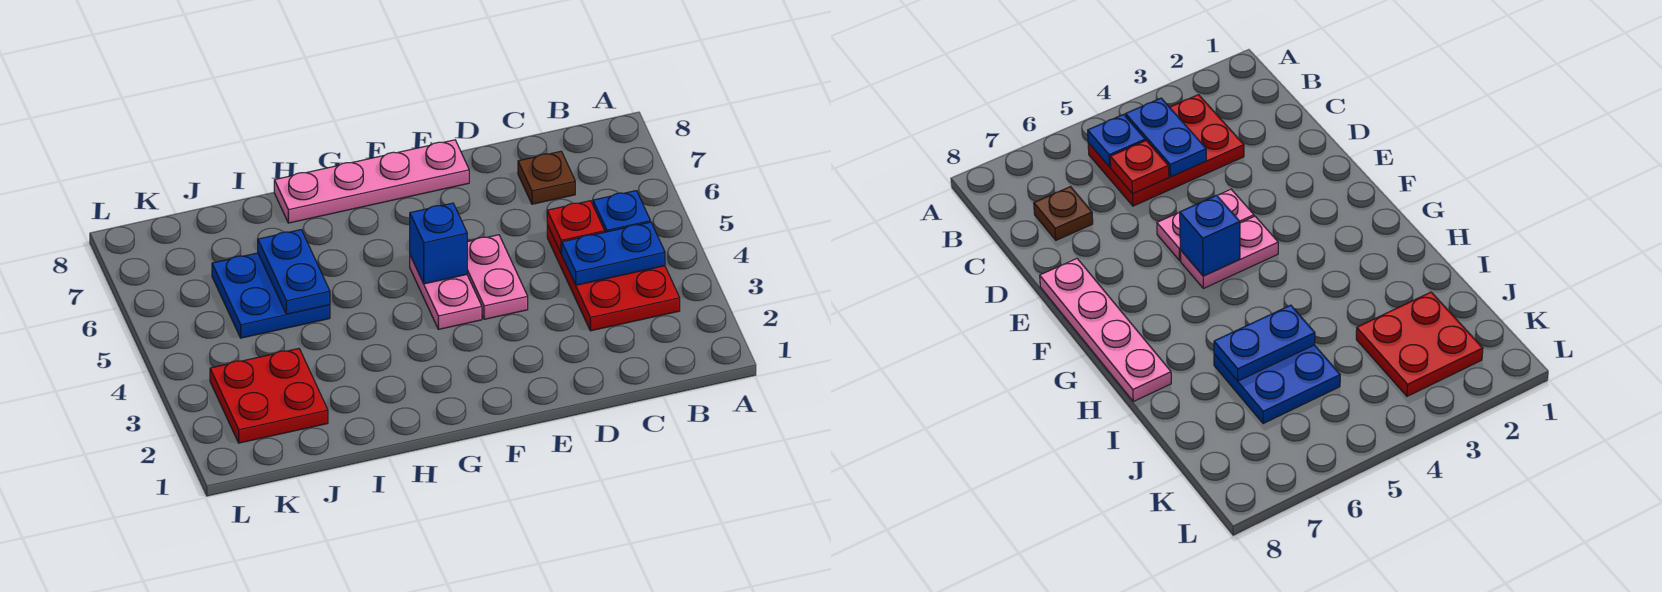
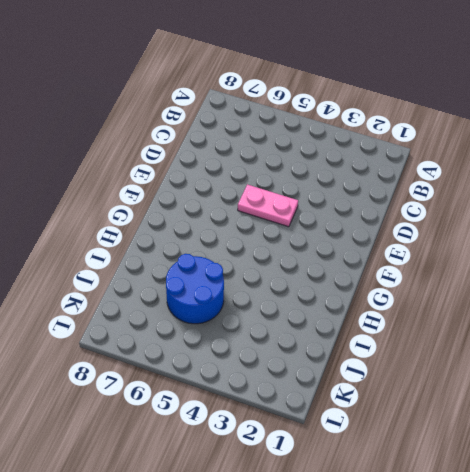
blue 2x2 round brick [166,254,224,324] -> blue 2x2 plate [212,253,330,338]
none -> red 2x3 plate [547,225,680,331]
none -> brown 1x1 plate [518,151,575,204]
none -> pink 1x4 plate [274,140,469,223]

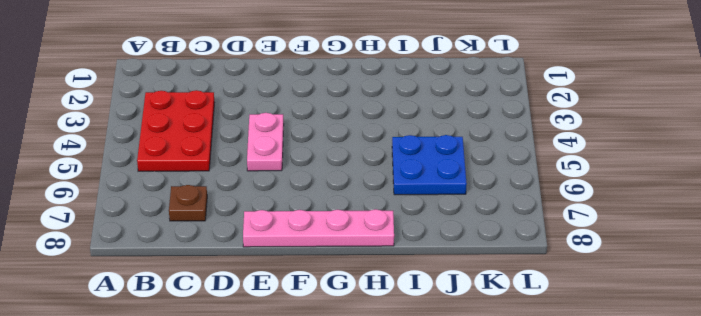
none -> pink 1x2 plate [410,256,482,329]
none -> red 2x2 plate [210,349,328,443]
none -> blue 1x2 plate [562,222,665,285]

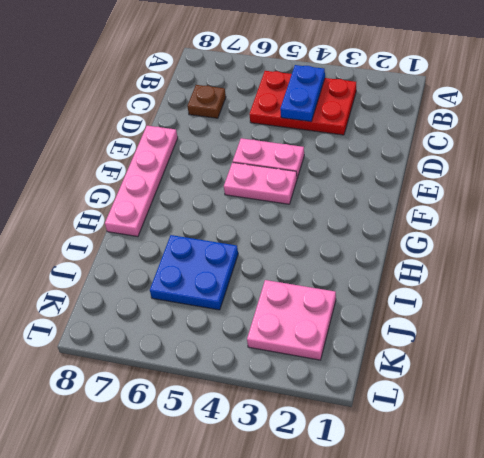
pink 2x2 plate [247,280,336,360] -> red 2x2 plate [210,349,328,443]
none -> blue 1x1 plate [593,191,650,232]
none -> red 1x1 plate [547,201,605,254]
none -> blue 1x1 brick [410,203,467,284]

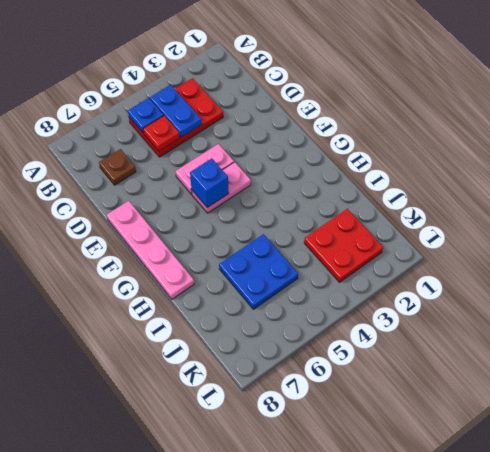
none -> blue 1x2 plate [258,230,330,314]

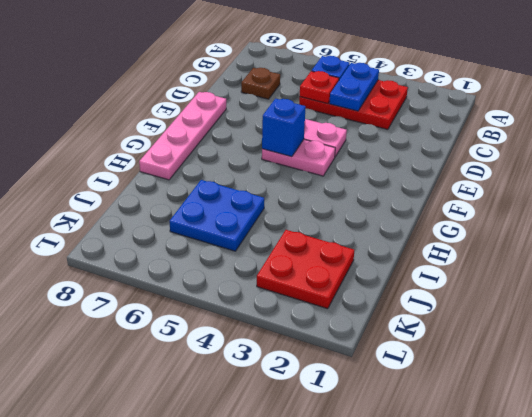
none -> blue 1x2 plate [258,230,330,314]

